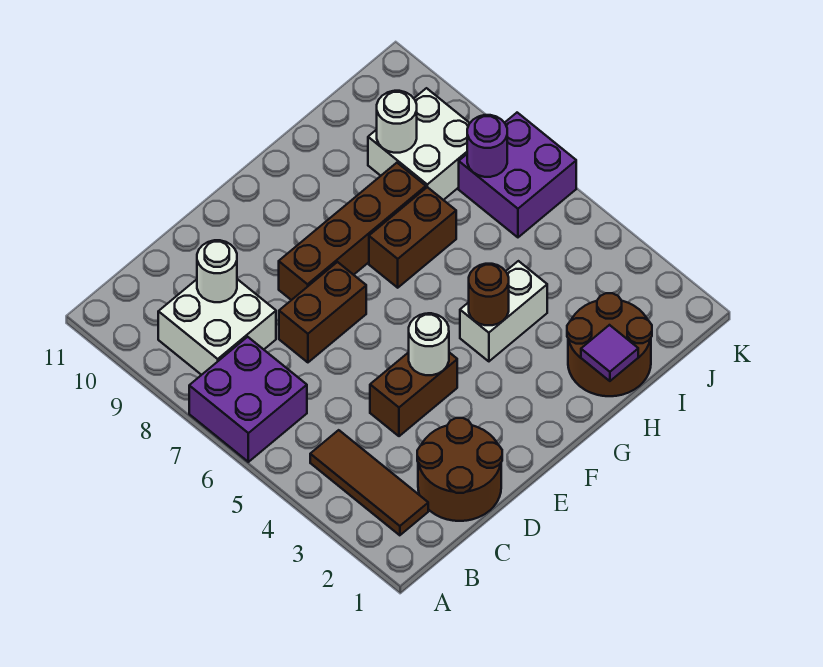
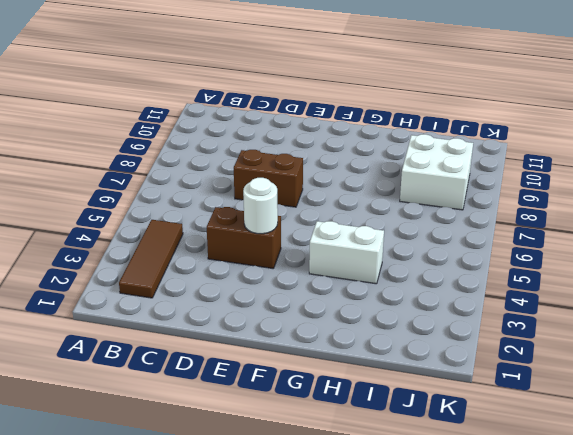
none -> purple 2x2 brick [189,337,307,462]
none -> white 2x2 brick [158,279,276,375]
none -> brown 2x2 round brick [417,418,502,521]

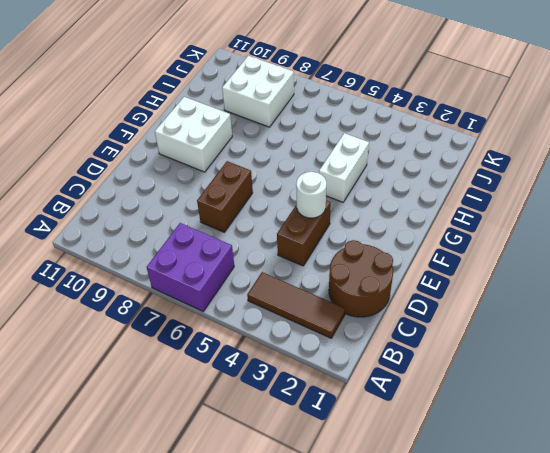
white 2x2 brick [155,97,232,172] -> white 2x2 brick moved to [158,279,276,375]
none -> brown 1x4 brick [279,163,426,300]
none -> brown 1x2 brick [369,187,456,288]
none -> brown 2x2 round brick [567,293,652,396]

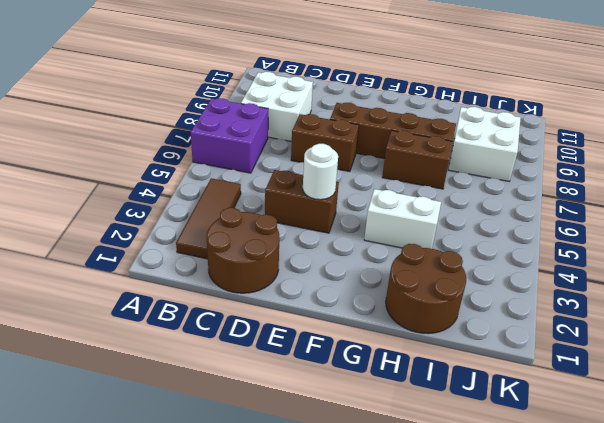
none -> purple 2x2 brick [459,113,576,237]
none -> white 1x1 round brick [197,240,237,302]
none -> brown 1x1 round brick [469,264,509,325]

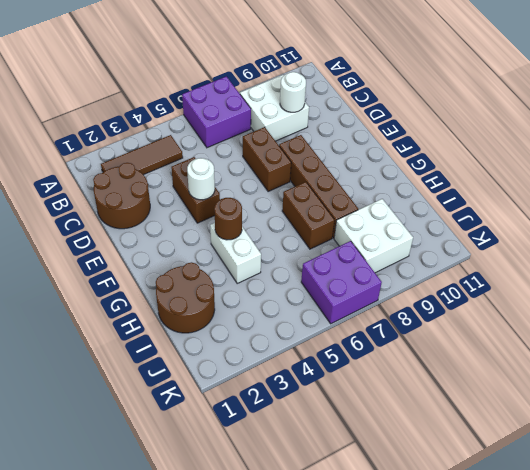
none -> purple 1x1 tile [581,325,638,381]
none -> white 1x1 round brick [377,91,417,153]
none -> purple 1x1 round brick [467,115,507,177]

